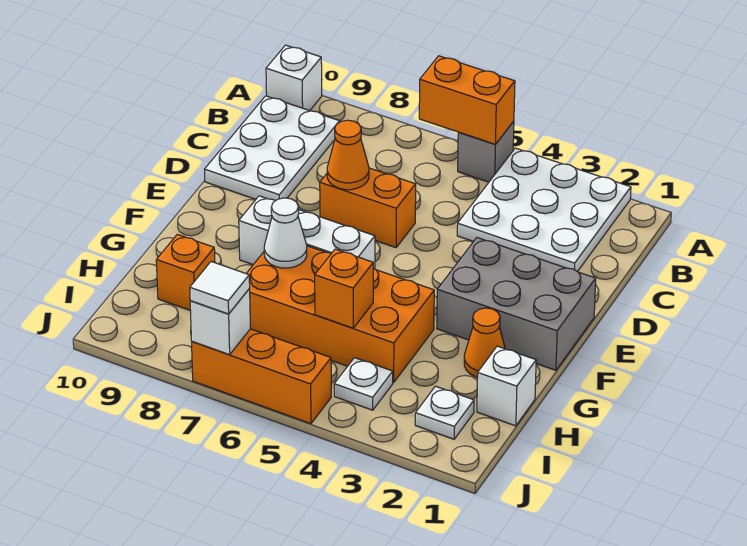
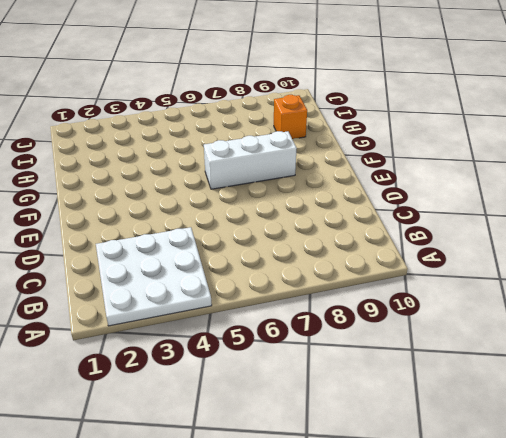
none -> grey 1x1 brick [458,121,514,182]
none -> white 1x1 brick [266,45,322,111]
none -> white 2x3 plate [205,96,340,201]

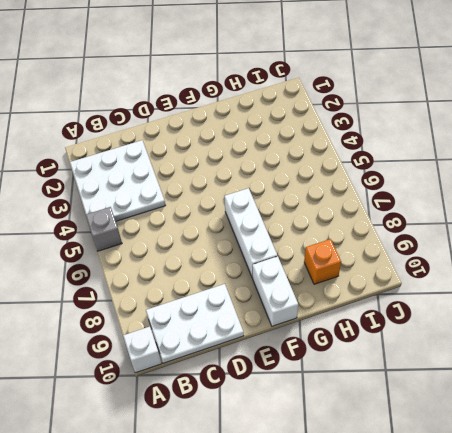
white 1x2 brick [252,256,298,326] -> none
none -> orange 1x2 brick [320,168,416,248]
none -> grey 2x3 brick [437,238,596,370]
none -> orange 1x1 cone [464,308,505,377]

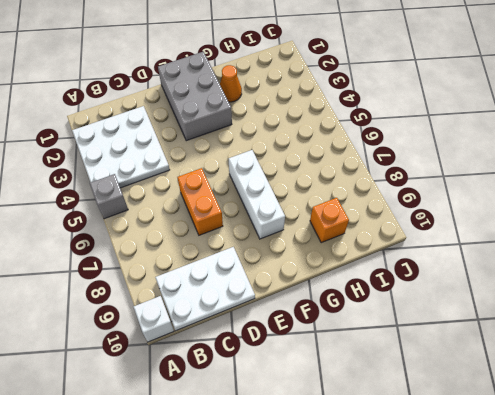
none -> orange 2x4 brick [246,246,434,382]
none -> white 1x1 brick [477,346,536,426]
none -> white 1x1 plate [415,386,474,439]

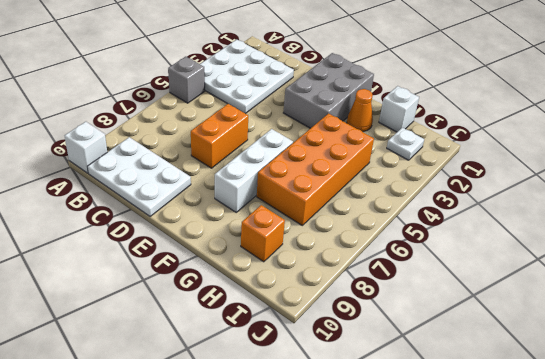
none -> white 1x1 plate [334,358,393,410]
none -> orange 1x3 brick [192,329,331,424]
none -> orange 1x2 brick [419,56,515,144]

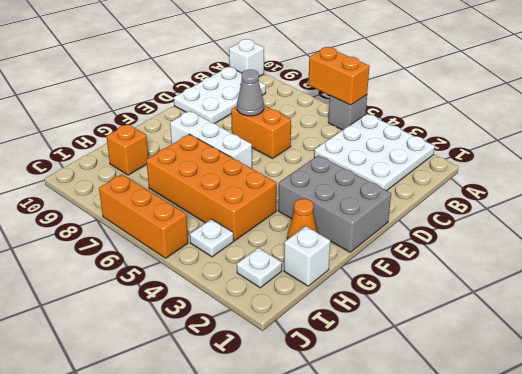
grey 1x1 cone [237,70,264,116] -> orange 1x1 cone [327,120,369,190]
none -> white 1x1 cone [264,198,307,268]
none -> orange 1x1 brick [315,249,373,328]
none -> white 1x1 brick [190,289,250,355]

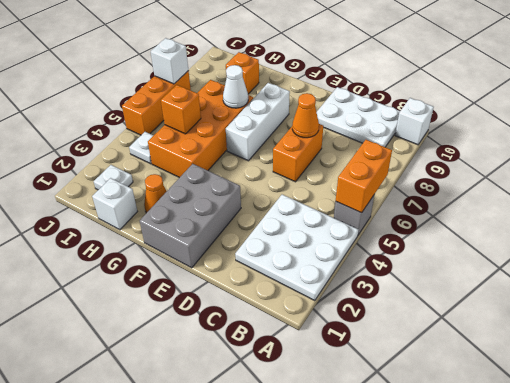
none -> white 1x1 tile [190,262,250,314]

